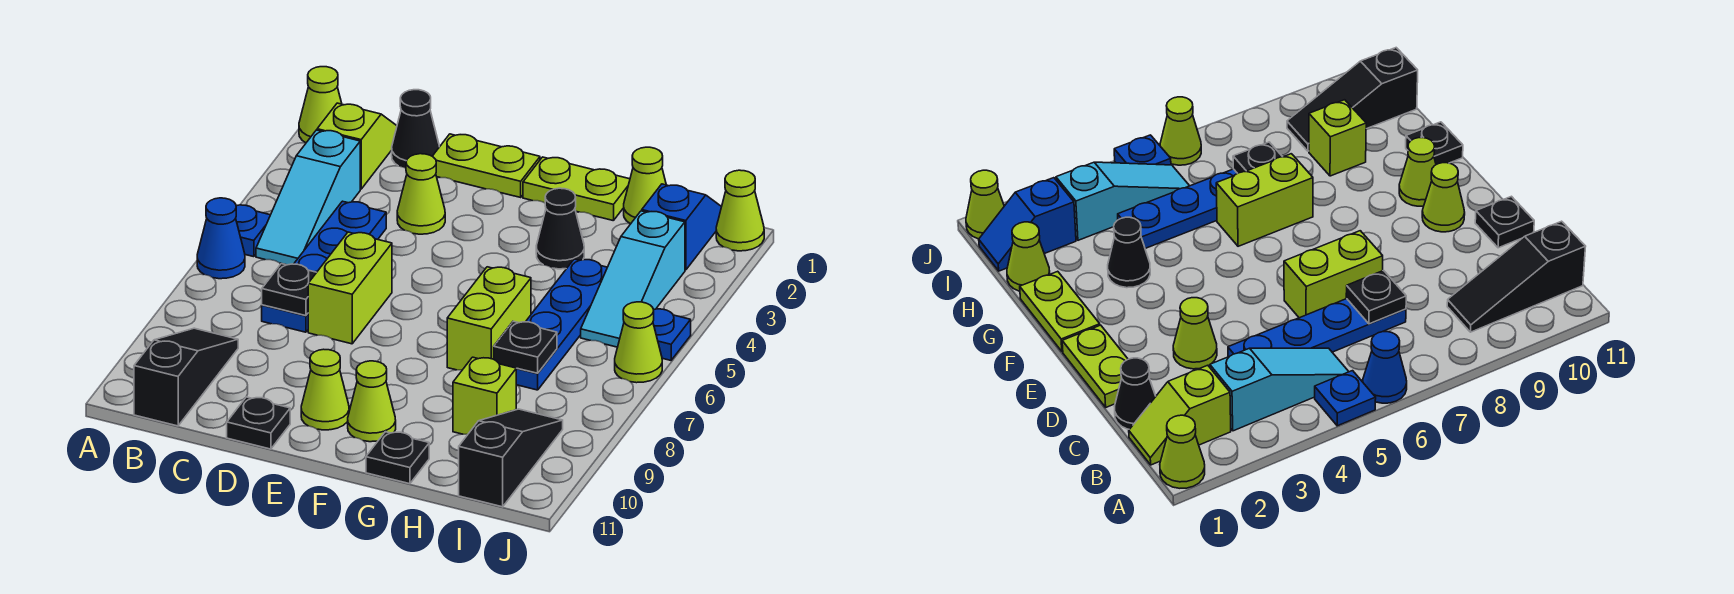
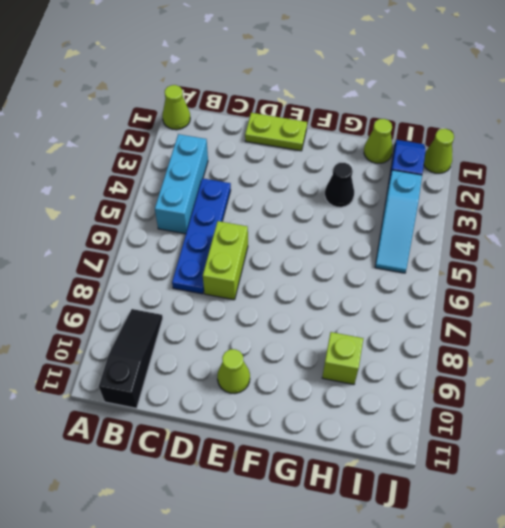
cyan 1x3 brick [155,134,208,234] -> cyan 1x3 slope [256,130,360,265]
none -> blue 1x1 plate [236,205,270,257]
none -> blue 1x1 cone [197,198,245,279]
none -> lime 1x2 slope [317,103,397,189]

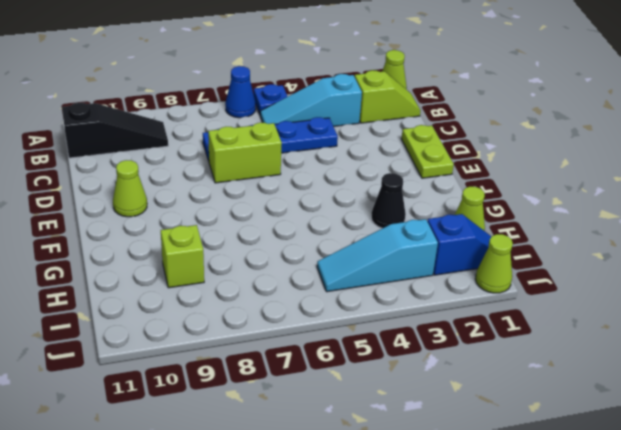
none -> black 1x1 cone [392,90,439,168]
none -> lime 1x1 cone [397,154,445,234]
none -> black 1x1 plate [227,397,290,449]

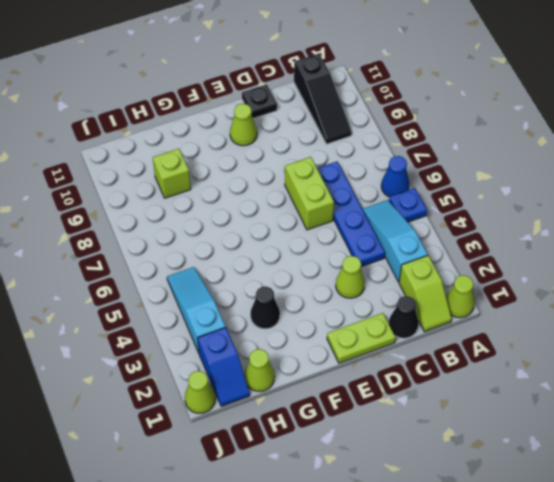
none -> lime 1x2 plate [523,157,630,221]
none -> lime 1x1 cone [348,361,396,442]
none -> lime 1x2 brick [447,267,531,370]

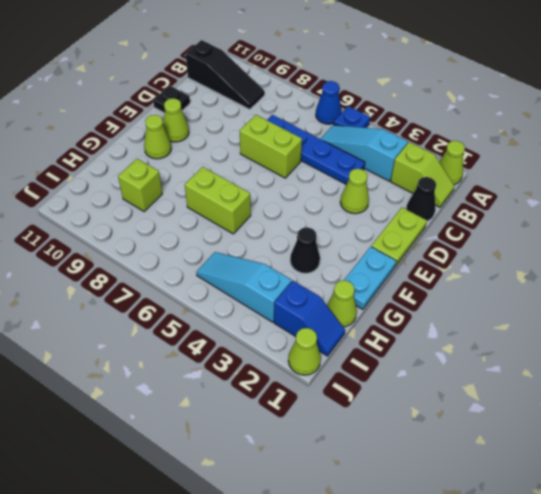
cyan 1x2 plate [344,247,396,309] -> lime 1x2 plate [523,157,630,221]
none -> black 1x1 plate [366,432,429,484]
none -> blue 1x4 plate [516,259,607,390]
none -> black 1x3 slope [459,409,563,507]

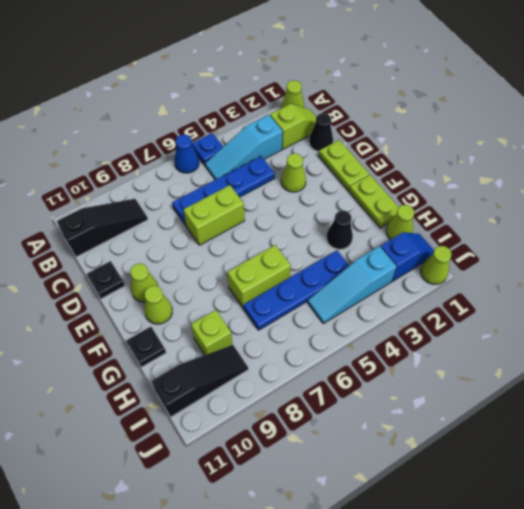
none -> blue 1x1 plate [653,309,691,360]
none -> lime 1x1 cone [615,302,662,383]
none -> black 1x1 plate [262,264,317,316]

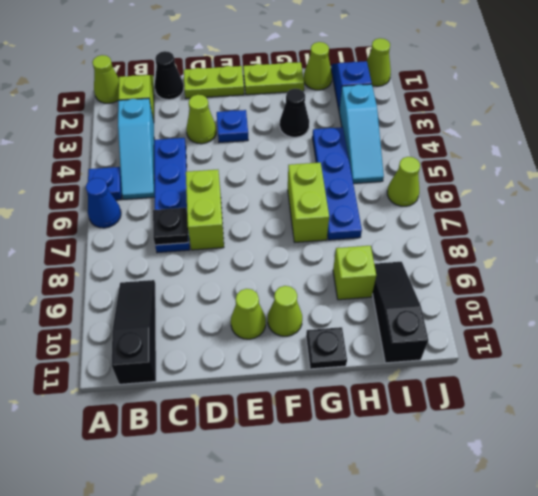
blue 1x1 plate [217,110,248,142] -> blue 1x1 plate moved to [653,309,691,360]
none -> black 1x1 plate [227,397,290,449]
none -> black 1x1 plate [494,321,557,373]

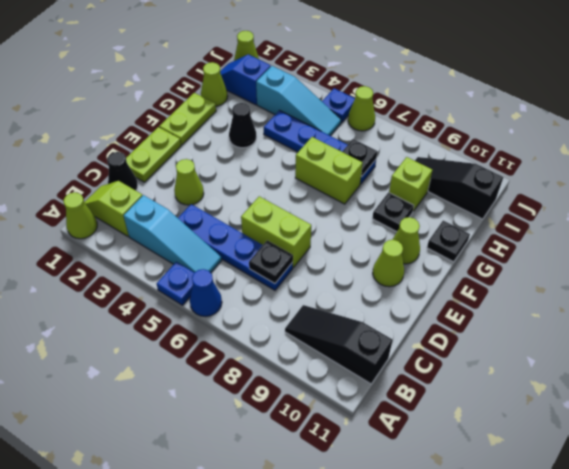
black 1x1 plate [372,193,414,232] -> black 1x1 plate moved to [227,397,290,449]

